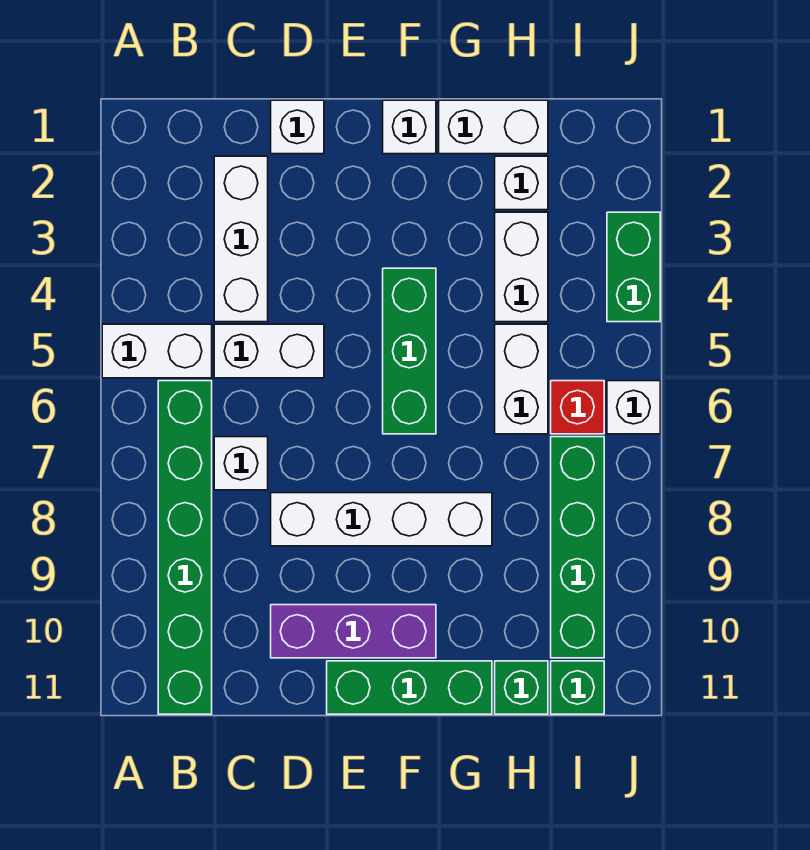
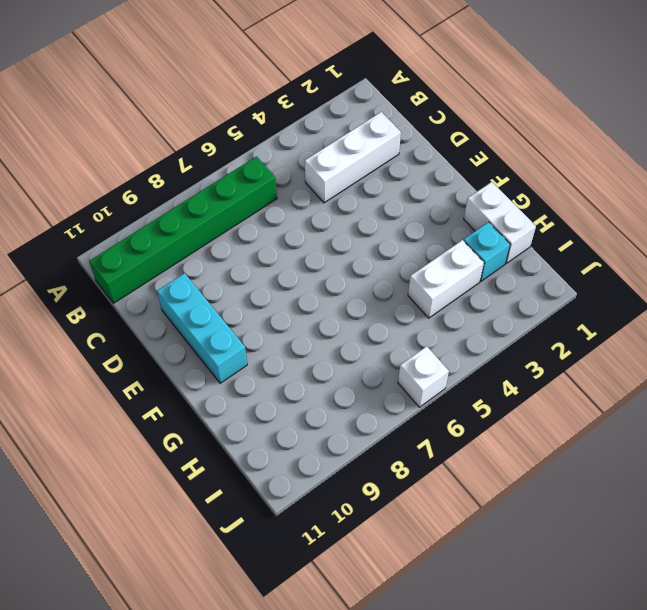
cyan 1x3 brick [157,273,247,383] -> purple 1x3 brick [271,605,436,658]
cyan 1x1 brick [463,222,510,281] -> white 1x1 brick [495,156,548,210]
none -> white 1x2 brick [102,324,212,378]
none -> white 1x2 brick [214,324,324,378]
none -> white 1x1 brick [214,437,268,490]

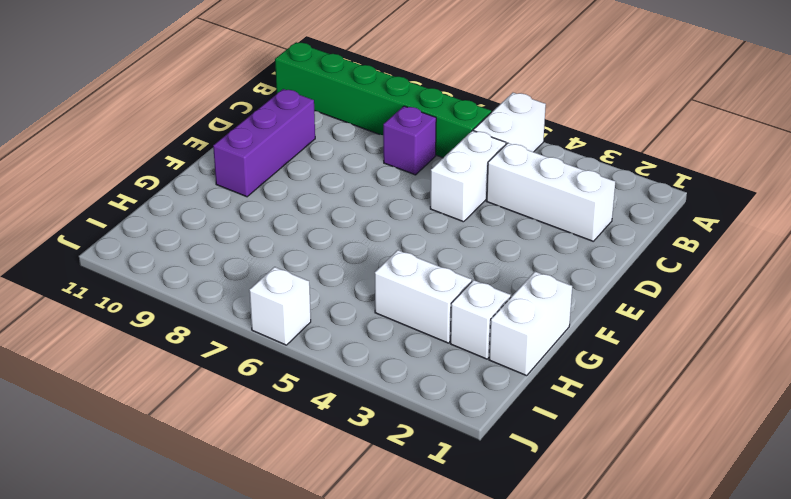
purple 1x1 brick [383,106,436,175] -> white 1x1 brick [214,437,268,490]
none -> white 1x1 brick [271,100,324,154]
none -> white 1x4 brick [271,493,492,546]
none -> green 1x3 brick [327,661,492,714]

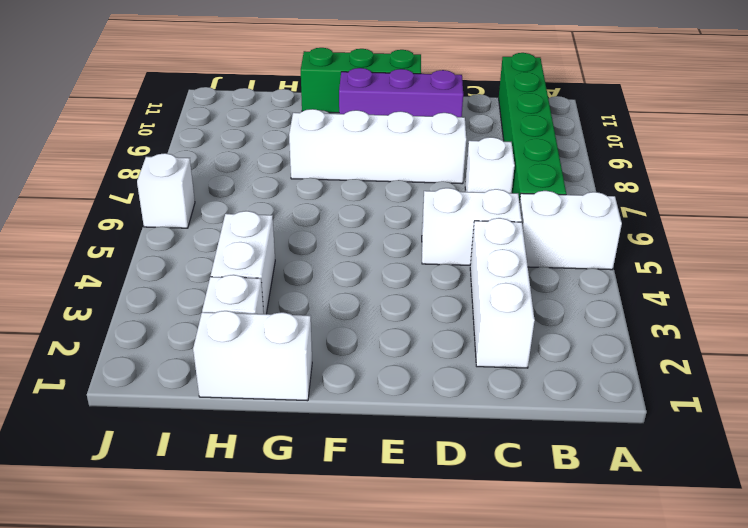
none -> white 1x1 brick [271,100,324,154]
none -> white 1x1 brick [383,100,436,154]
none -> green 1x3 brick [383,268,436,434]

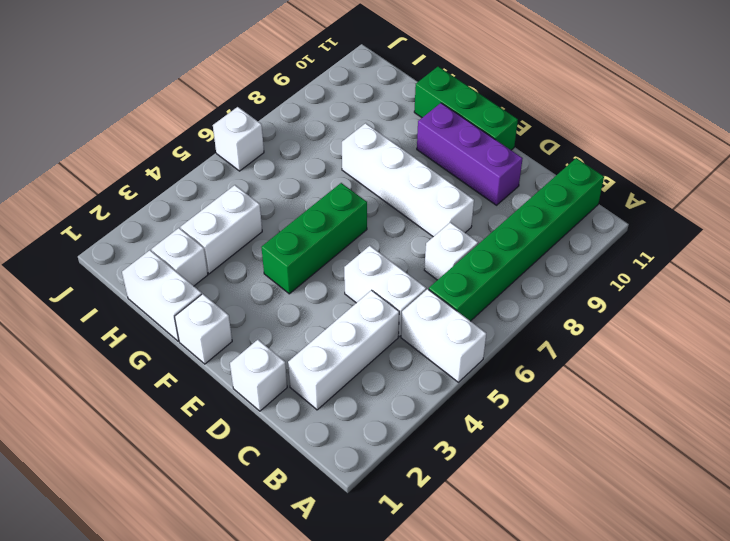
none -> white 1x2 brick [495,324,548,434]
none -> green 1x1 brick [495,661,548,714]
none -> red 1x1 brick [551,381,604,434]

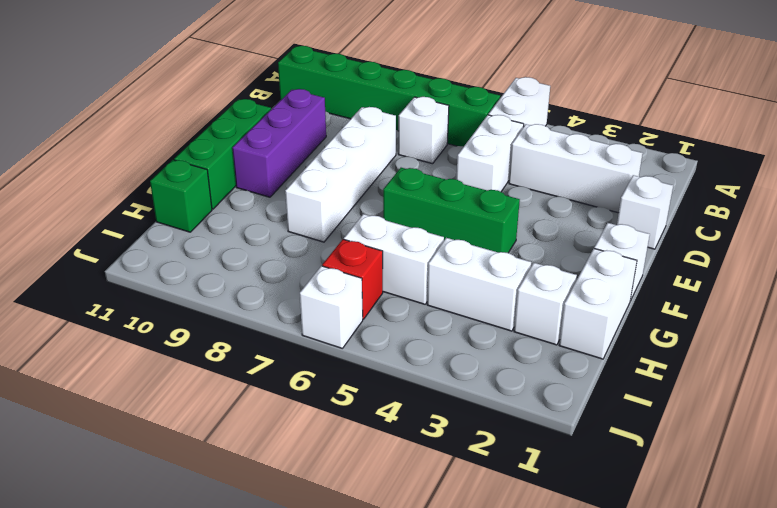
none -> green 1x4 brick [551,437,604,658]
none -> green 1x1 brick [551,661,604,714]
none -> green 1x2 brick [607,212,660,322]

